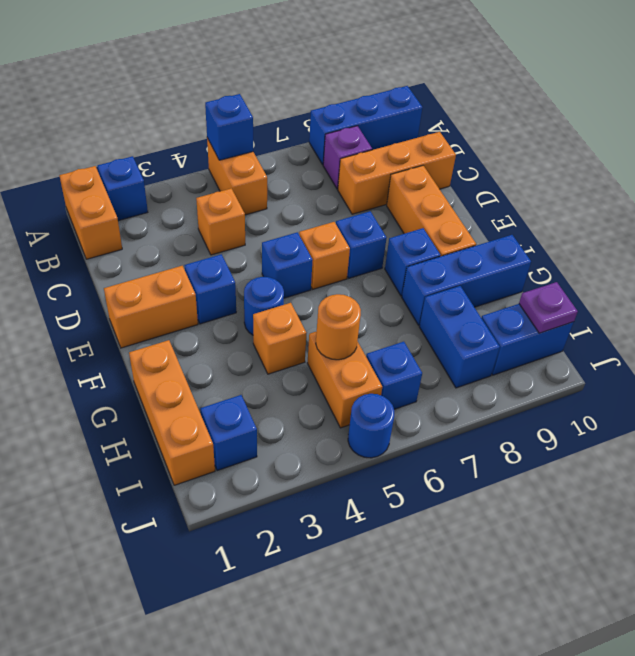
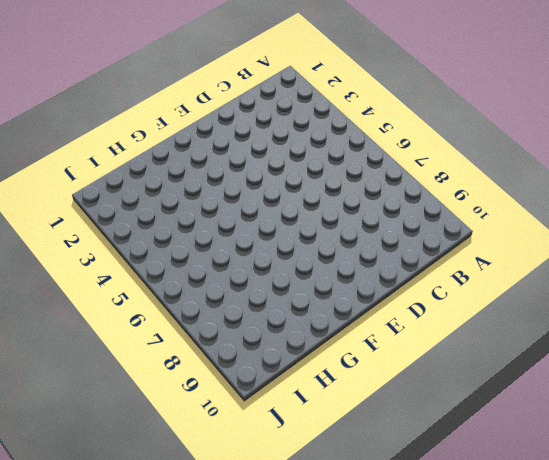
none -> orange 1x2 brick [59,166,122,259]
none -> blue 1x1 brick [98,156,148,221]
none -> orange 1x2 brick [207,138,267,215]

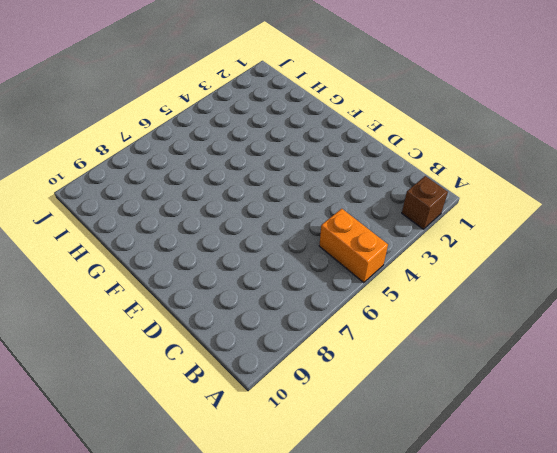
brown 1x1 brick [402,176,448,229] -> blue 1x1 brick [98,156,148,221]
none -> orange 1x2 brick [59,166,122,259]
none -> blue 1x3 brick [309,86,422,165]
none -> purple 1x1 brick [323,126,372,189]

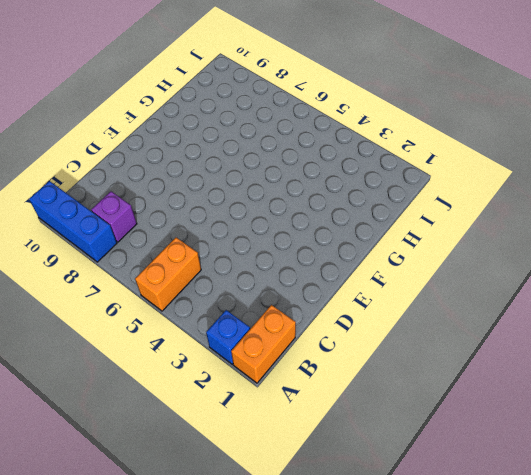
none -> orange 1x1 brick [196,188,245,255]
none -> orange 1x3 brick [338,132,456,214]
none -> orange 1x3 brick [387,166,476,257]

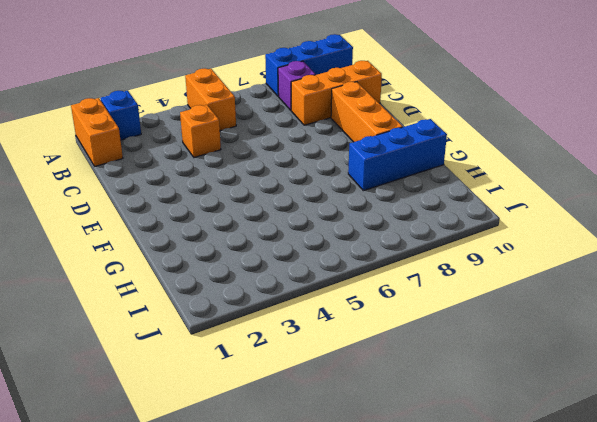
none -> orange 1x2 brick [104,266,198,348]
none -> blue 1x1 brick [185,254,236,324]
none -> blue 1x1 brick [262,232,313,298]

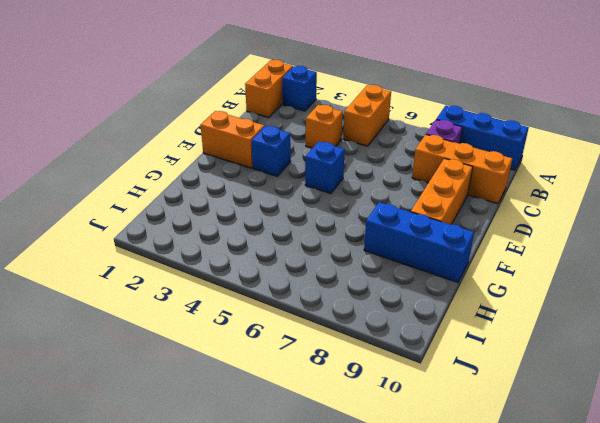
none -> orange 1x1 brick [299,222,350,289]
none -> blue 1x1 brick [336,211,387,278]
none -> blue 1x1 round brick [244,277,284,335]

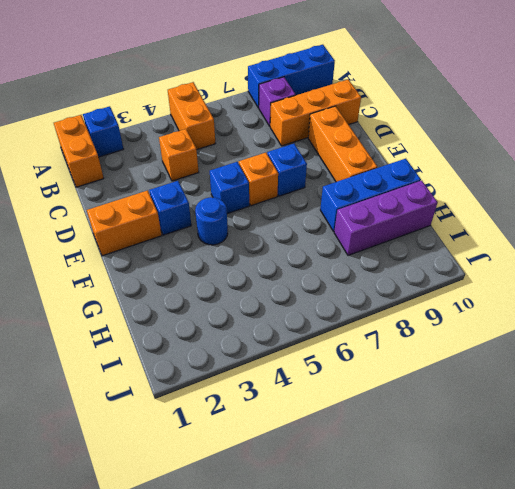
purple 1x3 brick [334,180,438,255] -> blue 1x2 brick [419,286,500,388]
none -> blue 1x1 brick [385,228,441,296]
none -> orange 1x3 brick [129,340,215,485]
none -> orange 1x1 brick [253,303,306,374]

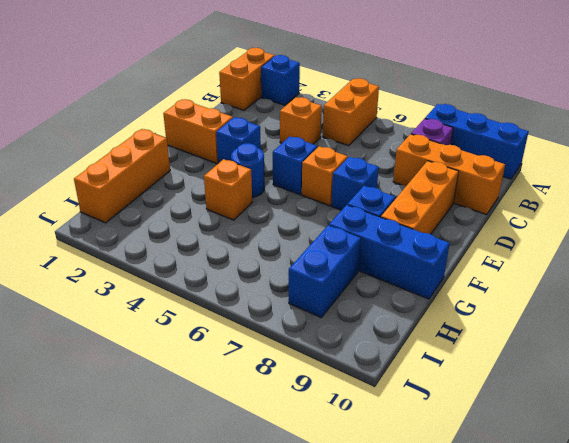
none -> orange 1x2 brick [308,331,382,428]
none -> blue 1x1 brick [200,395,257,471]
none -> blue 1x1 brick [366,342,422,409]

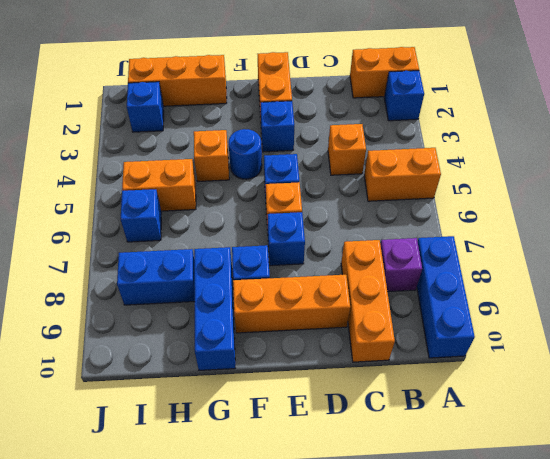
none -> blue 1x2 brick [482,304,574,375]
none -> blue 1x1 round brick [348,394,394,458]
none -> blue 1x1 brick [205,94,253,160]

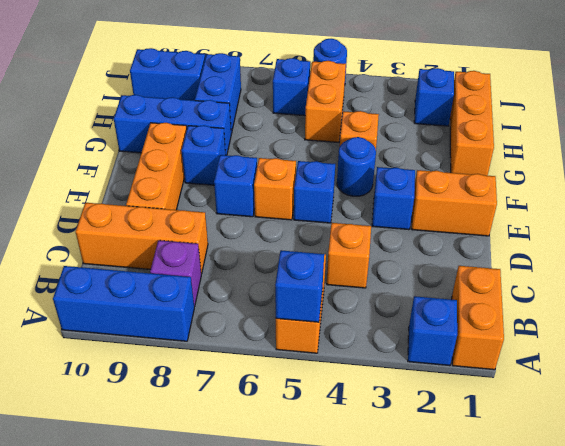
none -> orange 1x1 round brick [316,294,361,360]
none -> purple 1x1 plate [519,282,578,333]

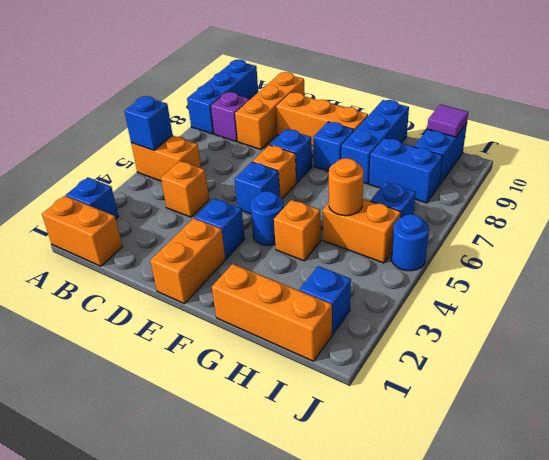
purple 1x1 tile [427,104,468,137] -> purple 1x1 plate [519,282,578,333]

